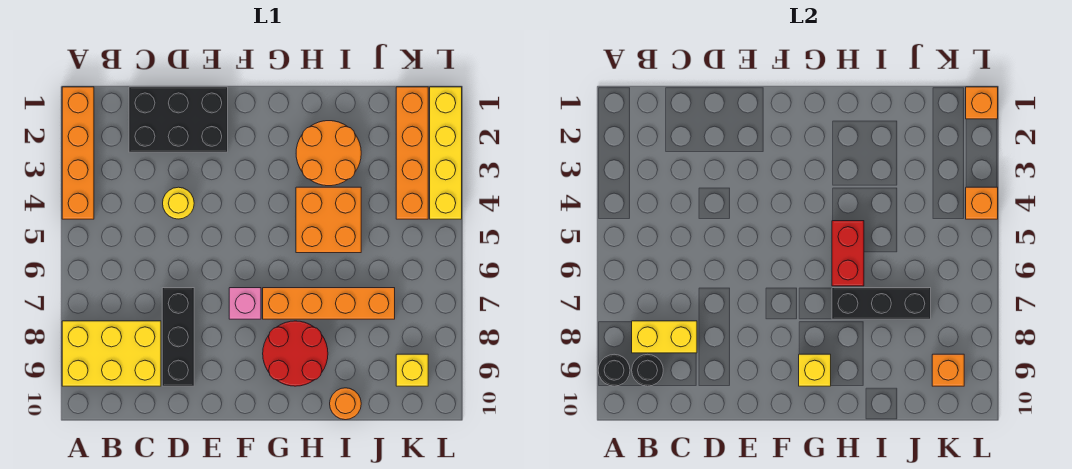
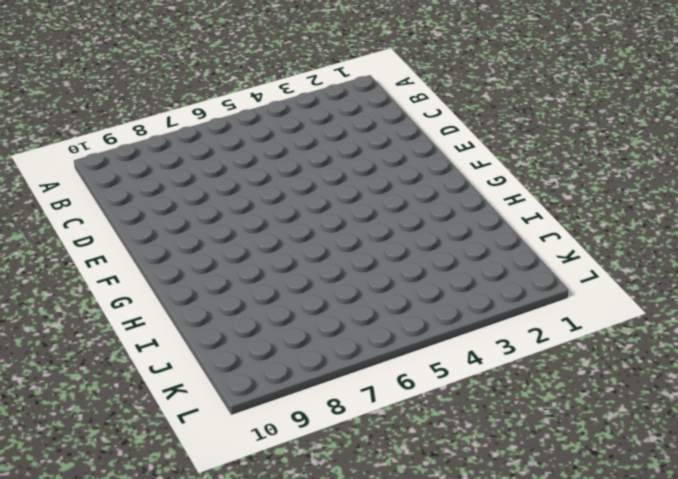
none -> orange 1x4 brick [62,87,94,219]
none -> yellow 2x3 brick [62,321,161,386]
none -> black 2x3 brick [129,87,228,152]

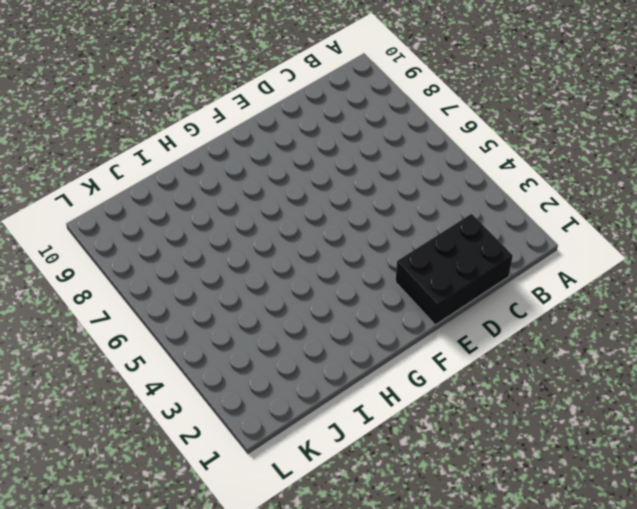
none -> orange 1x4 brick [62,87,94,219]
none -> yellow 2x3 brick [62,321,161,386]
none -> yellow 1x1 round brick [163,187,194,219]

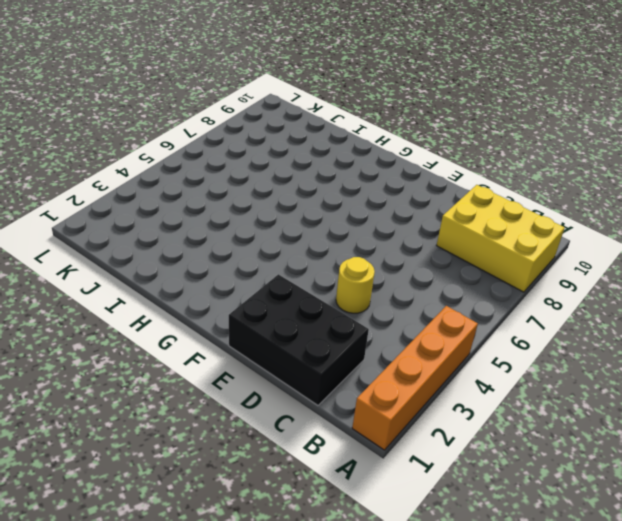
none -> black 1x3 brick [162,288,194,386]
none -> pink 1x1 brick [229,288,261,319]
none -> orange 1x4 brick [263,288,395,319]

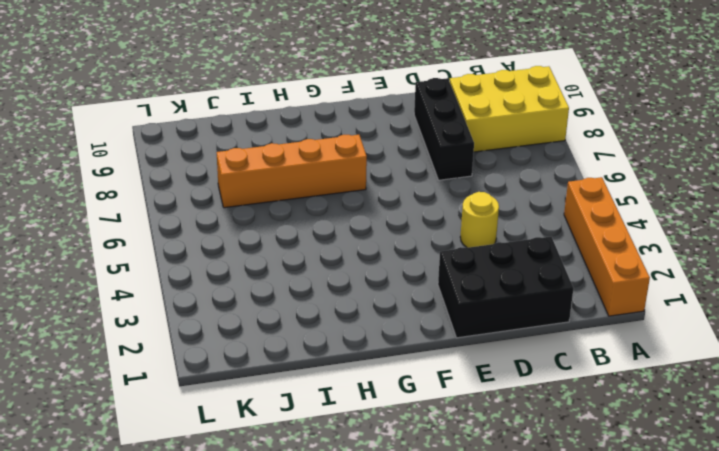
none -> pink 1x1 brick [229,288,261,319]
none -> red 2x2 round brick [263,321,328,386]
none -> orange 2x2 round brick [296,121,361,186]

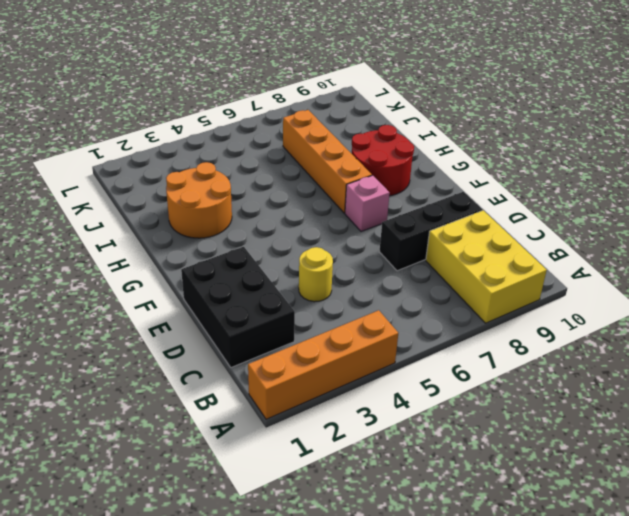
none -> orange 2x2 brick [296,187,361,253]
none -> orange 1x1 round brick [330,388,361,420]
none -> orange 1x4 brick [396,87,428,219]

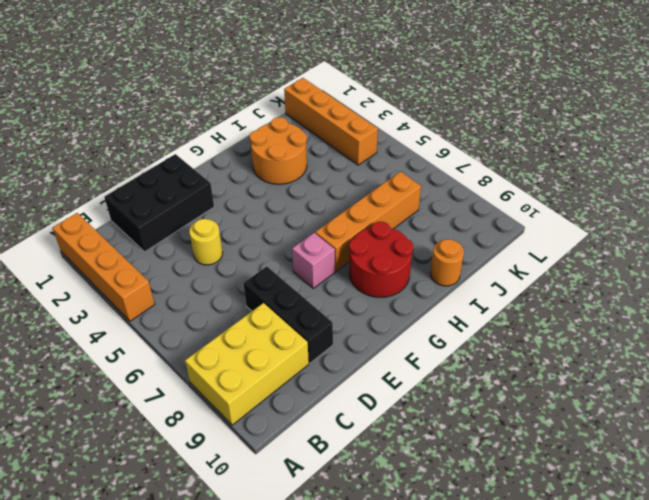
none -> orange 2x2 brick [296,187,361,253]
none -> yellow 1x1 brick [396,354,428,386]
none -> yellow 1x4 brick [430,87,462,219]

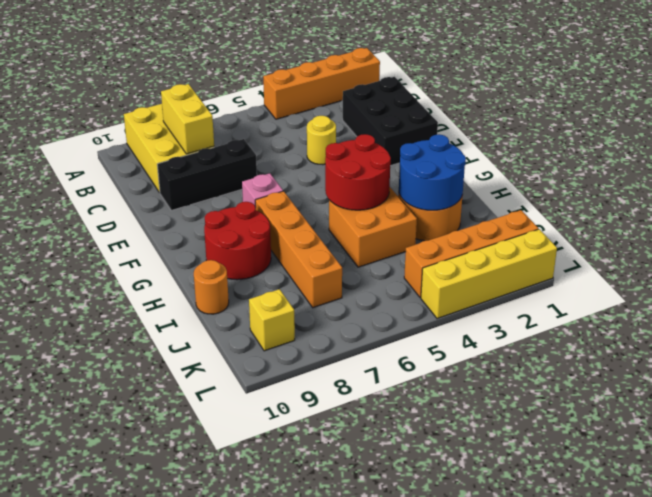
red 2x2 round brick [325,134,391,210] -> red 1x2 brick [832,221,864,286]
blue 2x2 round brick [399,134,466,210] -> none
none -> black 1x1 round brick [598,354,630,386]
none -> black 1x1 round brick [632,354,663,386]
none -> yellow 1x1 brick [799,354,831,386]

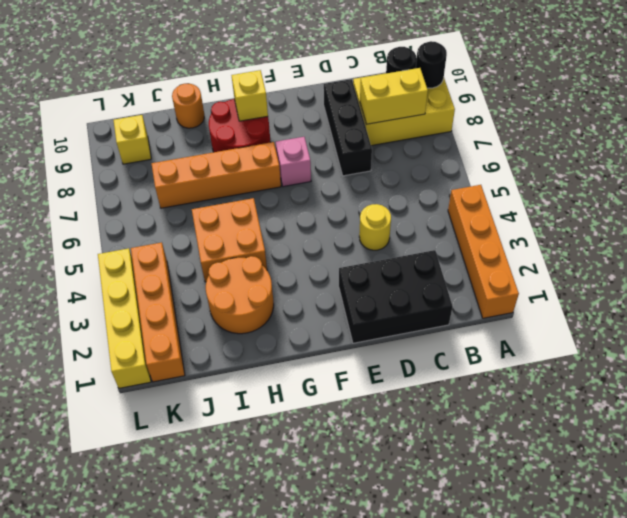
none -> red 1x2 brick [832,221,864,286]
none -> black 1x3 brick [832,288,931,319]
none -> orange 1x1 brick [932,354,964,386]

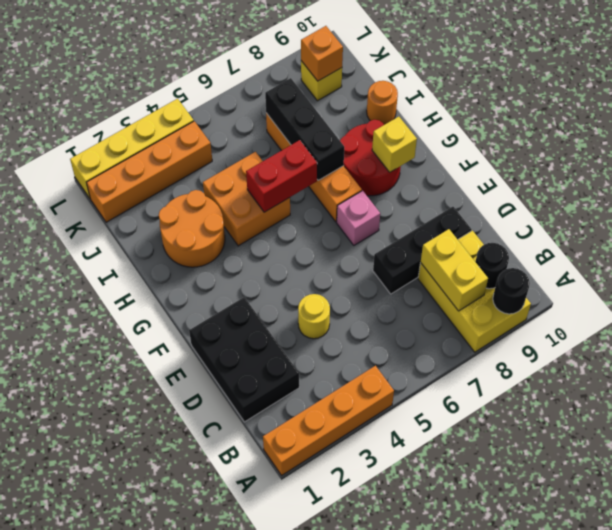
none -> orange 1x1 brick [966,87,998,119]
none -> orange 1x1 brick [966,187,998,219]

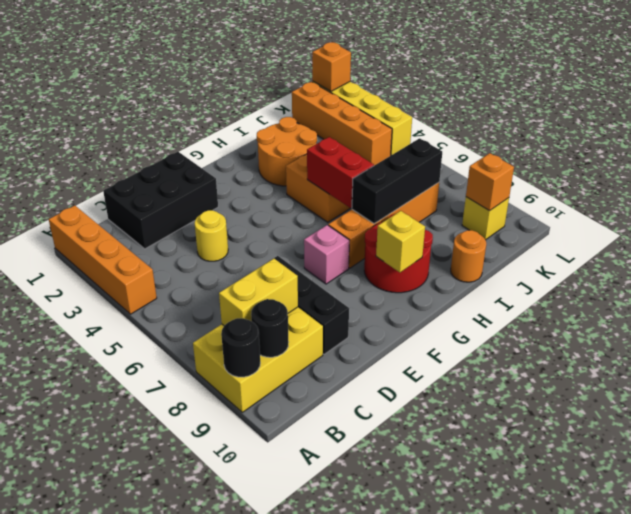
none -> orange 1x1 brick [966,187,998,219]

